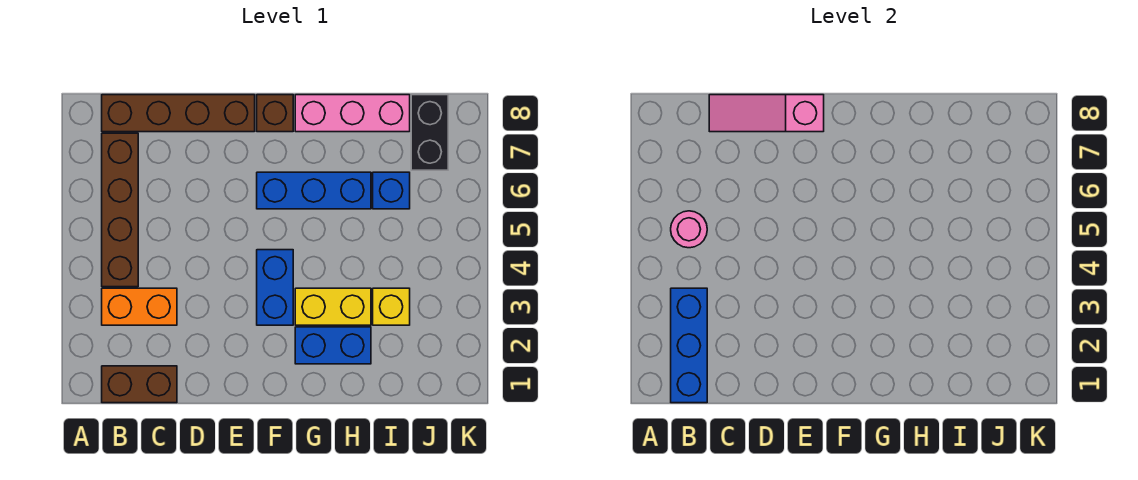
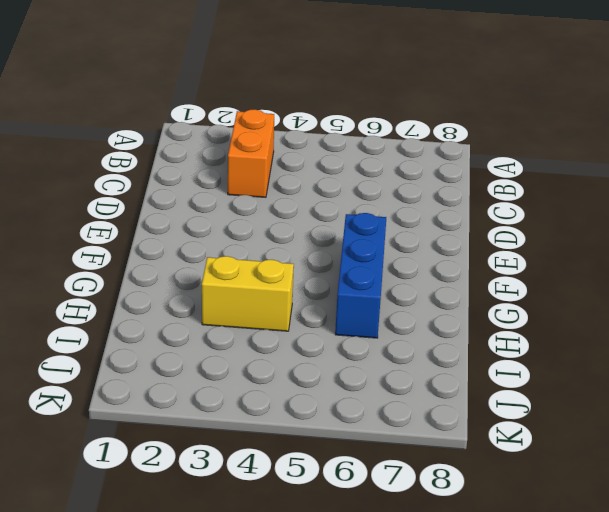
yellow 1x2 brick [202,256,294,331] -> yellow 1x2 brick turned to [295,288,371,325]
none -> brown 1x2 brick [102,366,177,403]
none -> brown 1x4 brick [102,133,138,287]
none -> brown 1x4 brick [102,95,255,132]

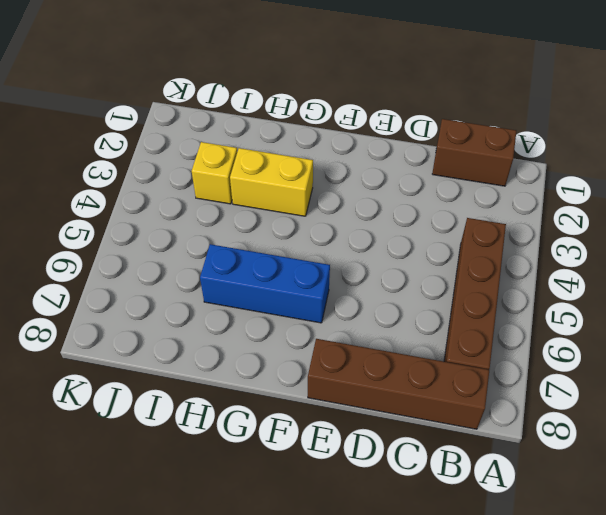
none -> orange 1x2 brick [102,288,177,325]
none -> blue 1x2 brick [257,250,293,325]
none -> brown 1x1 brick [257,95,293,132]

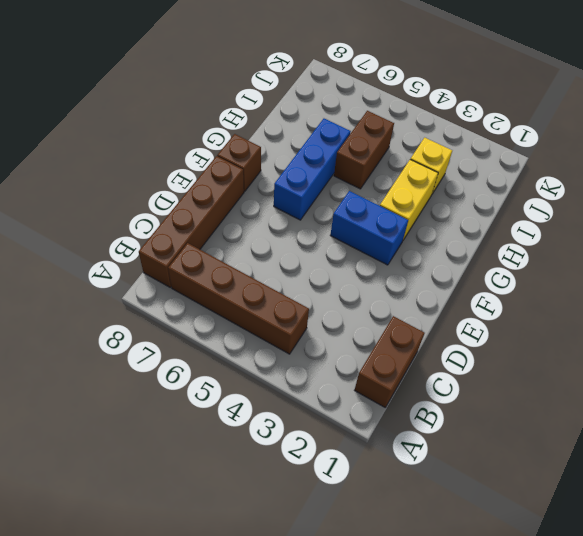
brown 1x2 brick [334,111,394,189] -> none
none -> orange 1x2 brick [102,288,177,325]
none -> blue 1x2 brick [295,327,371,364]
none -> pink 1x3 brick [295,95,410,132]

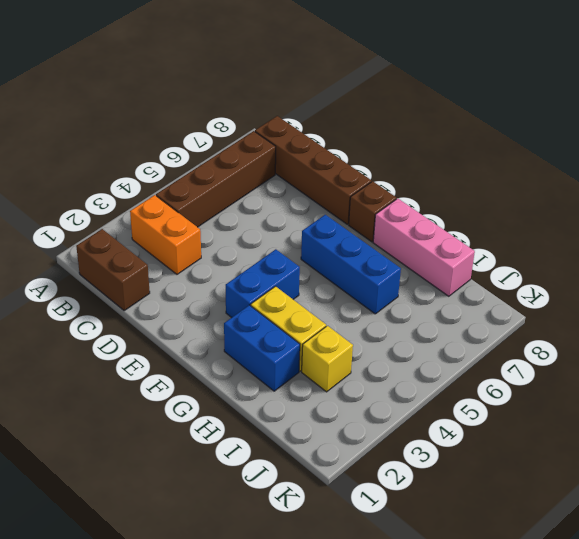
none -> blue 1x1 brick [373,172,410,209]
none -> black 1x2 brick [411,95,448,170]
none -> blue 1x3 brick [671,288,707,403]

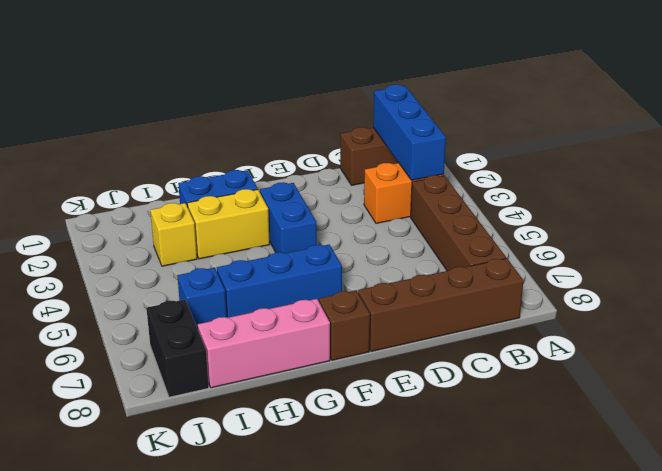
none -> pink 1x1 round brick [671,211,707,248]
none -> pink 1x3 slope [709,95,824,132]

